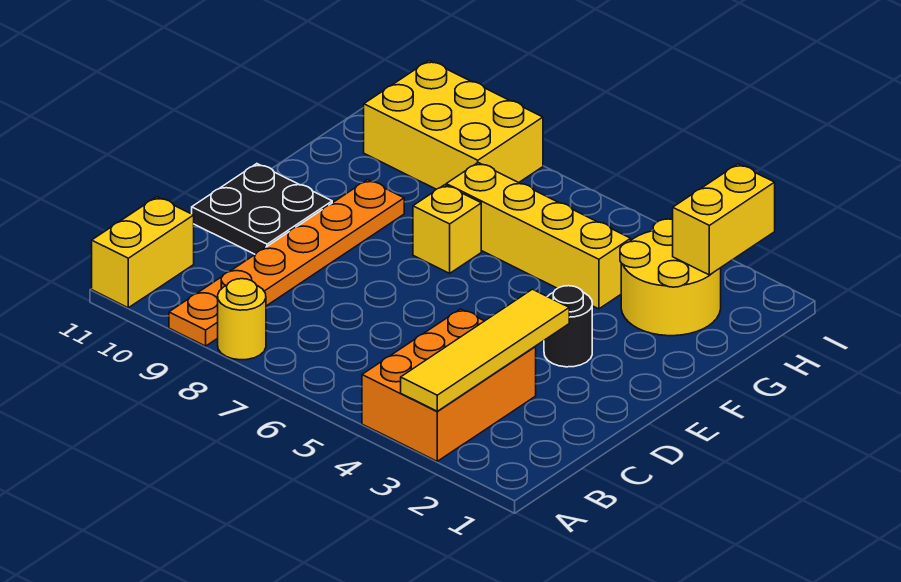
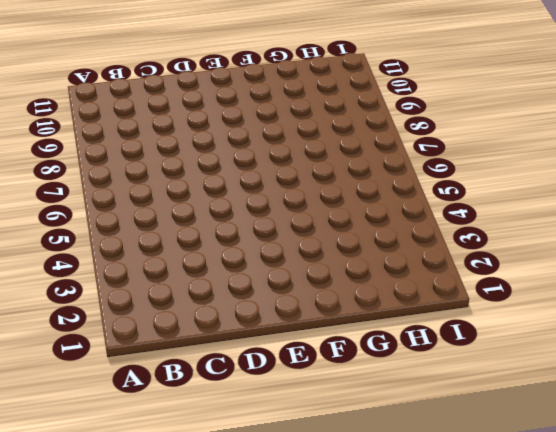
none -> orange 2x3 brick [362,309,536,461]
none -> yellow 1x1 round brick [218,279,266,360]
none -> orange 1x6 plate [169,180,404,346]

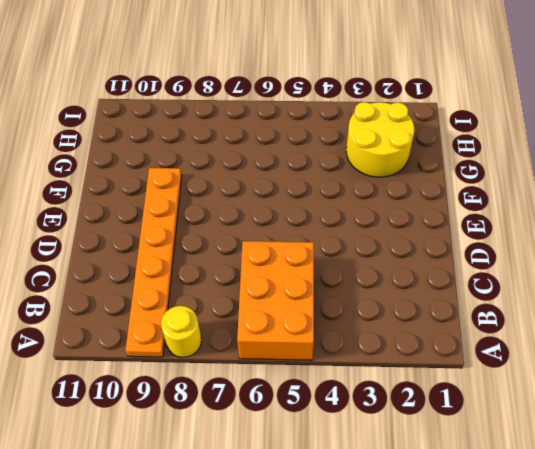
orange 2x3 brick [237,241,314,360] -> orange 2x3 brick moved to [362,309,536,461]
none -> yellow 1x2 brick [92,197,194,308]
none -> black 2x2 plate [192,164,332,254]
none -> black 1x1 round brick [544,286,592,367]

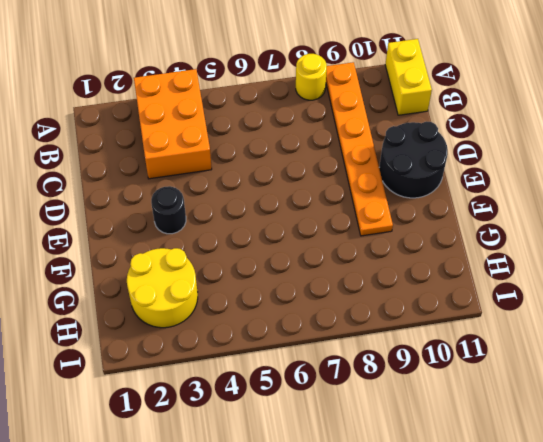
black 2x2 round brick [379,122,448,198] -> black 2x2 plate [192,164,332,254]
none -> yellow 1x1 brick [413,185,481,273]
none -> yellow 1x4 brick [446,163,631,309]
none -> yellow 2x3 brick [364,61,543,189]

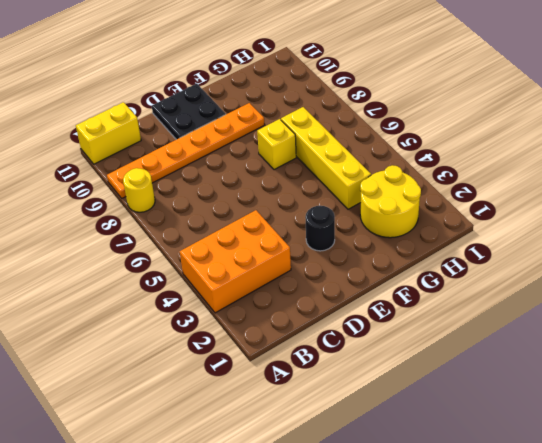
none -> yellow 2x3 brick [364,61,543,189]
none -> yellow 1x4 tile [401,289,569,411]
none -> yellow 1x2 brick [673,164,775,275]

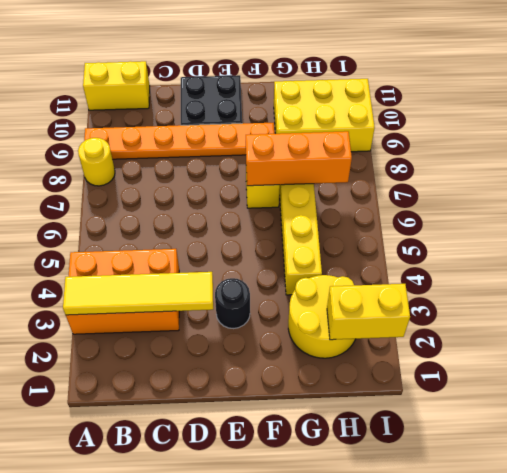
orange 1x3 brick [246,131,352,186] -> none
yellow 2x3 brick [274,79,375,152] -> yellow 2x3 brick turned to [364,61,543,189]

